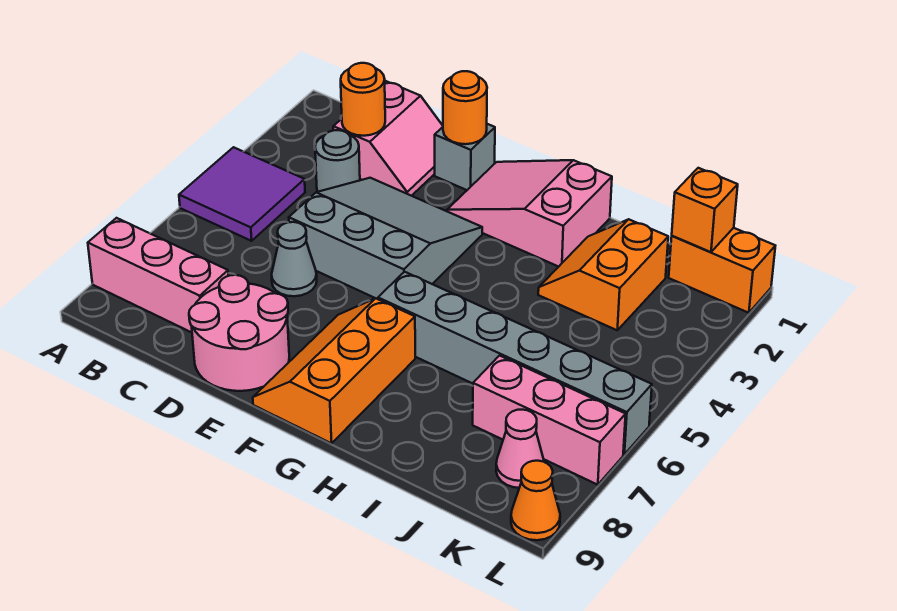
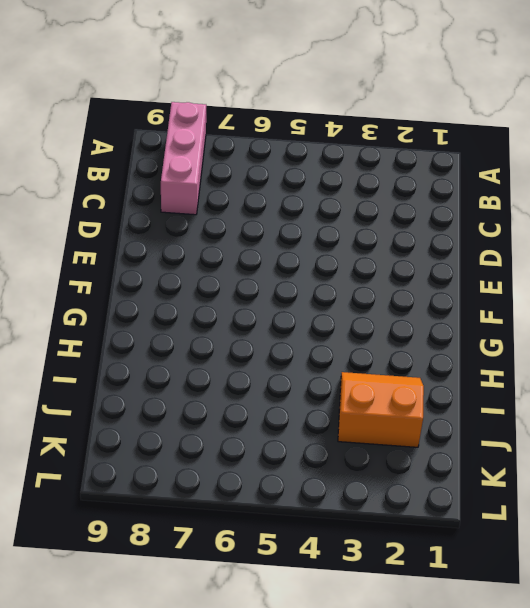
none -> purple 2x2 tile [179,147,305,241]
none -> pink 2x2 slope [333,81,443,196]
none -> grey 1x1 round brick [315,130,360,192]

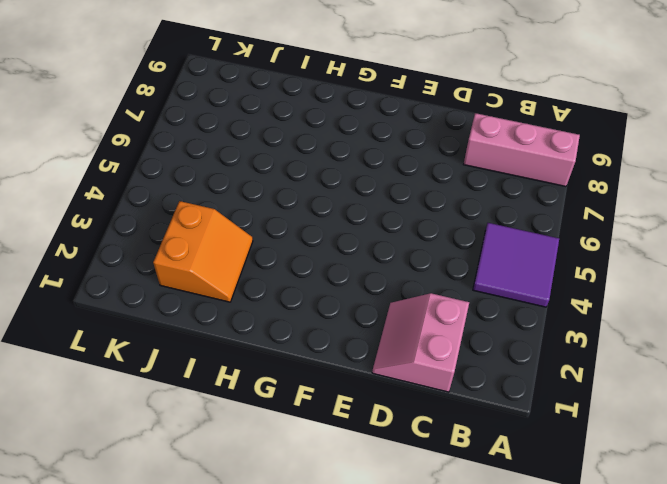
none -> grey 1x1 round brick [315,130,360,192]
none -> grey 3x3 slope [289,178,482,299]
none -> grey 1x1 cone [272,222,317,296]

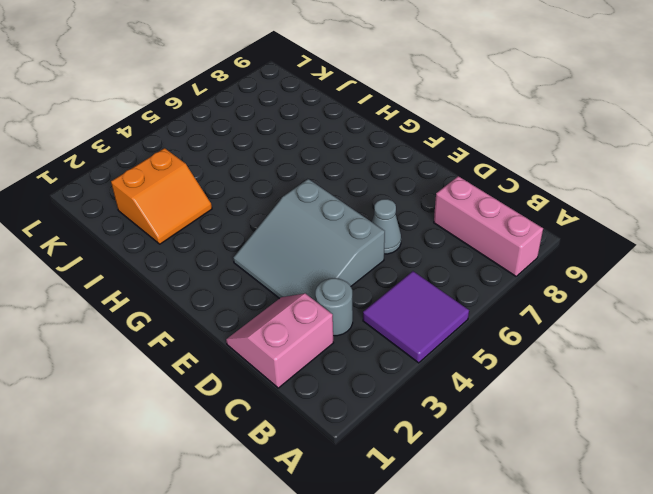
none -> pink 2x2 round brick [189,275,289,391]
none -> grey 1x1 brick [435,124,495,190]
none -> pink 2x3 slope [447,160,612,267]

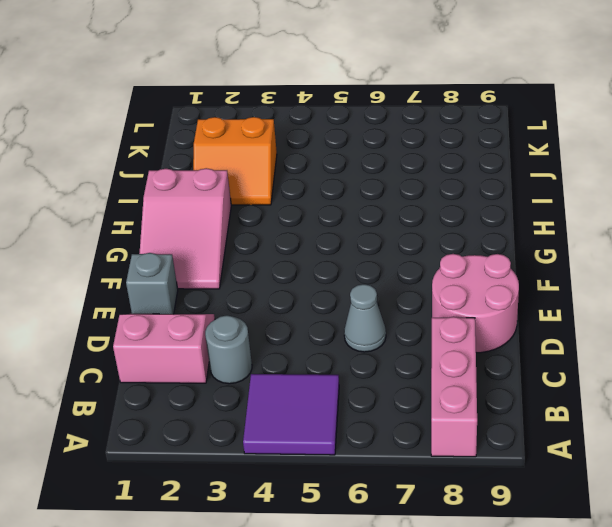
none -> grey 3x3 slope [289,178,482,299]
none -> orange 2x3 slope [253,298,415,443]
none -> grey 1x6 brick [378,272,652,454]

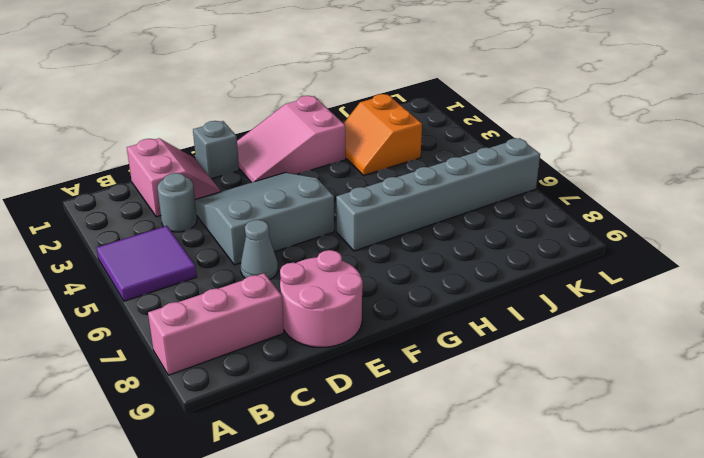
none -> orange 2x3 slope [253,298,415,443]
none -> pink 1x3 brick [473,356,626,485]
none -> orange 1x2 brick [669,228,775,313]

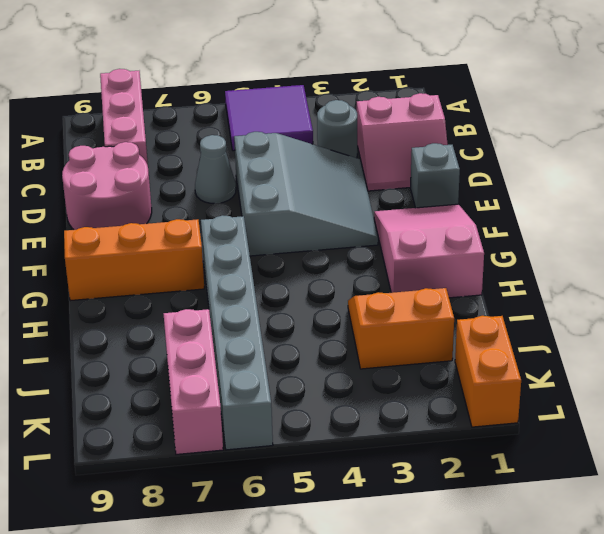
none -> pink 1x1 cone [496,410,544,488]
none -> orange 1x1 cone [511,461,560,540]
none -> orange 1x1 round brick [341,63,385,136]

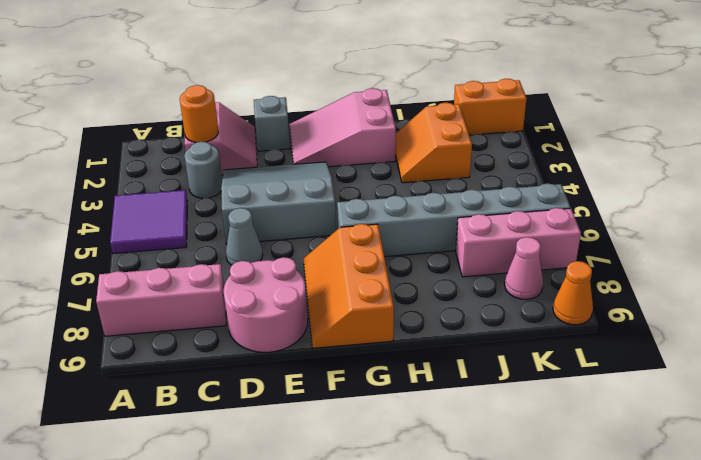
none -> orange 1x1 round brick [443,71,487,144]
none -> orange 1x1 brick [672,168,738,252]

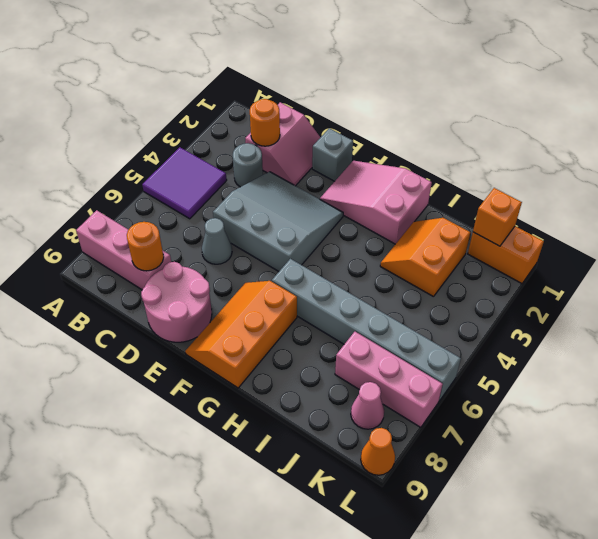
orange 1x1 round brick [127,222,164,271] -> orange 1x1 round brick moved to [443,71,487,144]

